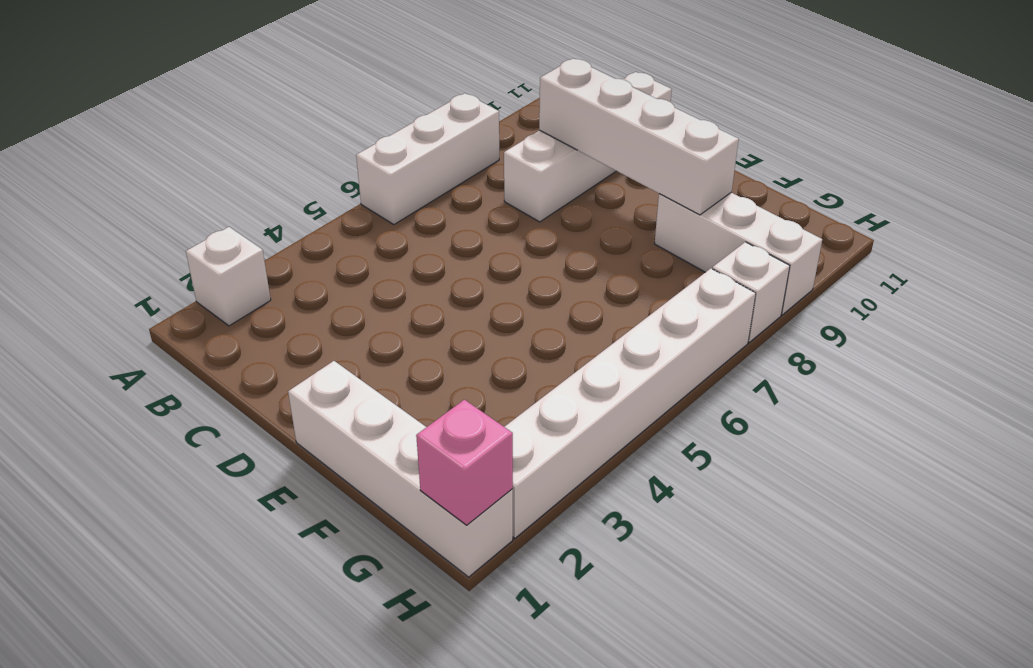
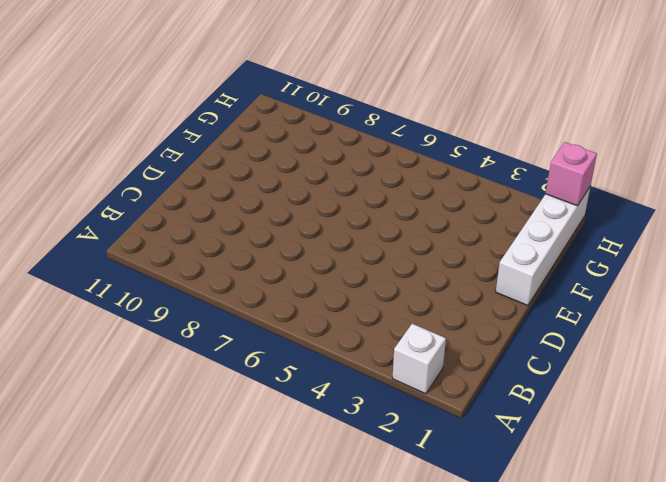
none -> white 1x3 brick [356,93,499,225]
none -> white 1x4 brick [504,72,672,222]

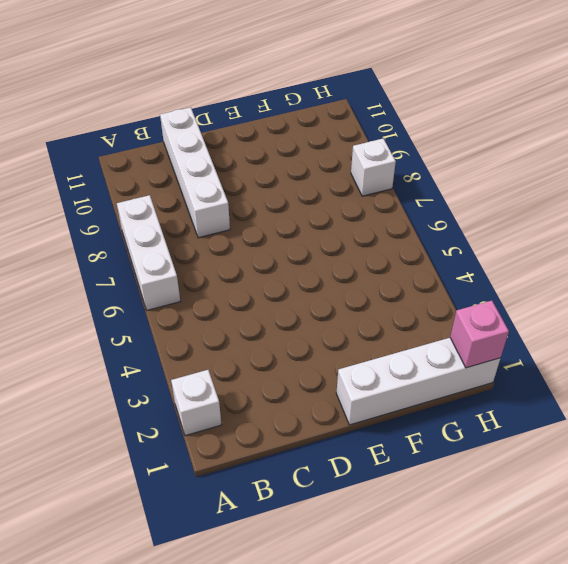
none -> white 1x3 brick [655,193,822,315]
none -> white 1x6 brick [505,269,756,538]

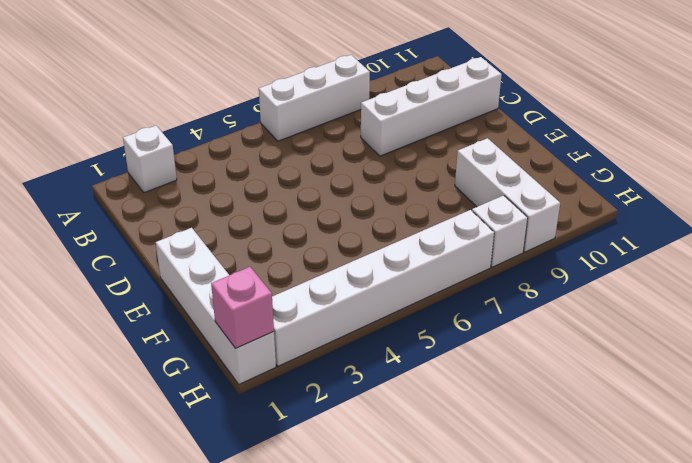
none -> white 1x4 brick [539,58,739,215]

